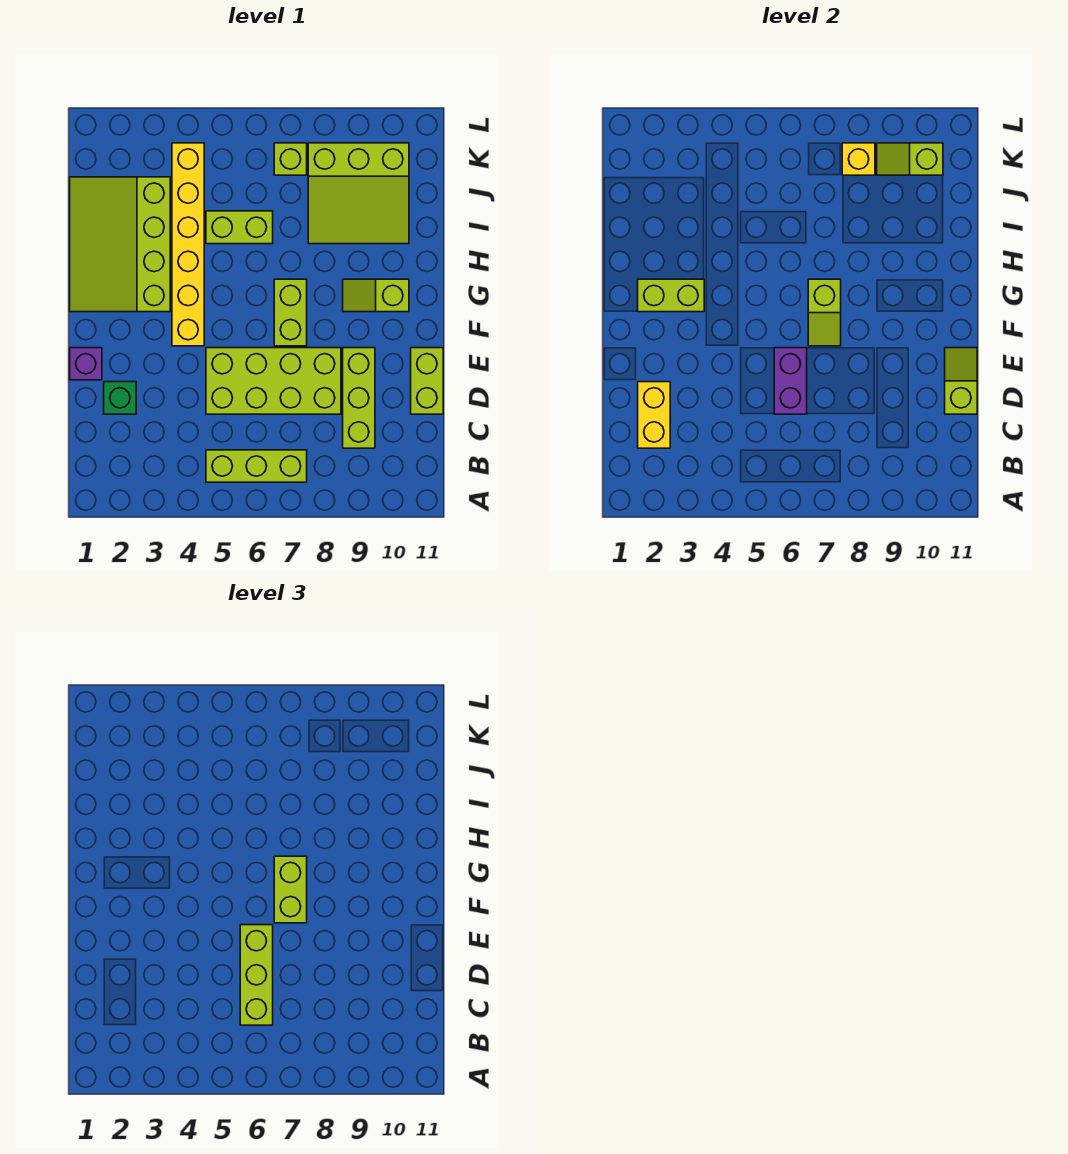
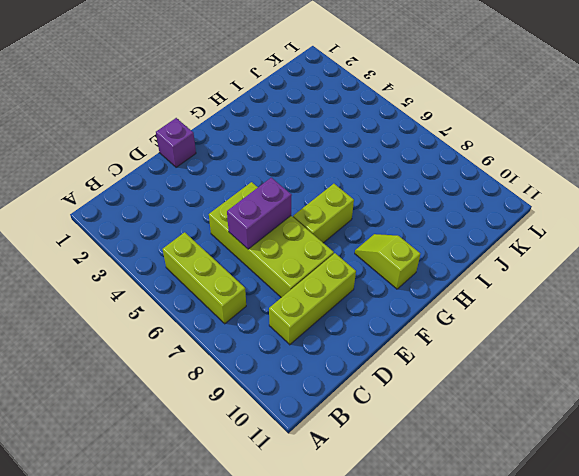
none -> green 1x1 brick [104,382,136,414]
none -> lime 1x2 brick [411,348,443,414]
none -> yellow 1x6 brick [172,143,204,346]

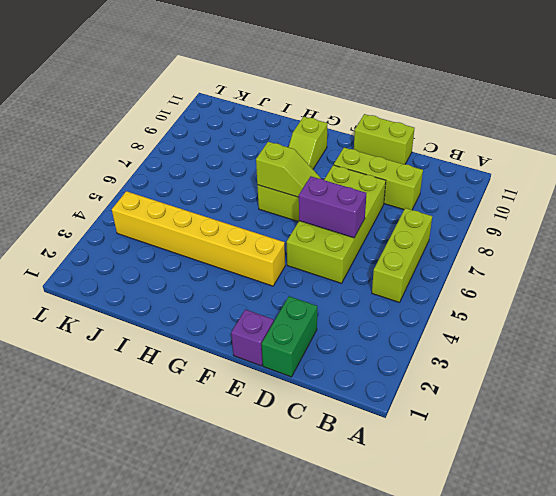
green 1x2 brick [262,296,317,377] -> green 1x1 brick [104,382,136,414]
none -> lime 3x4 slope [70,177,170,312]
none -> lime 1x2 brick [206,211,273,244]
none -> lime 3x3 slope [308,143,409,244]

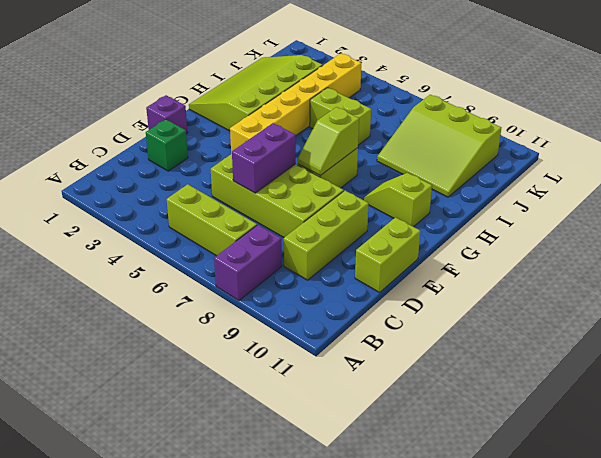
purple 1x2 brick [214,225,282,300] -> none
none -> lime 1x1 brick [274,143,307,175]
none -> yellow 1x2 brick [638,382,670,448]
none -> lime 1x2 slope [945,348,977,414]

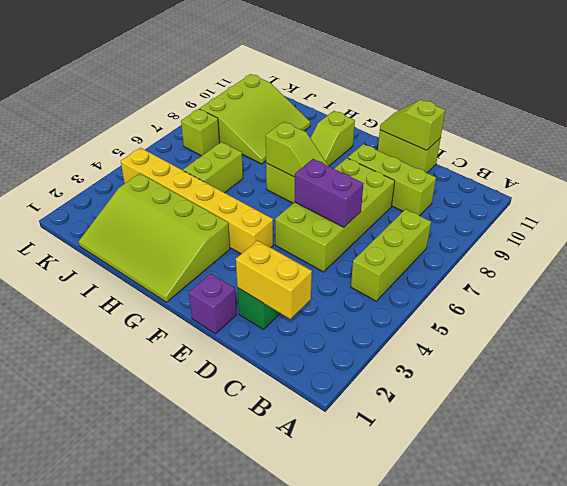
none -> lime 1x2 brick [638,279,704,312]
none -> yellow 1x1 brick [842,143,875,175]
none -> lime 1x2 slope [877,143,943,175]

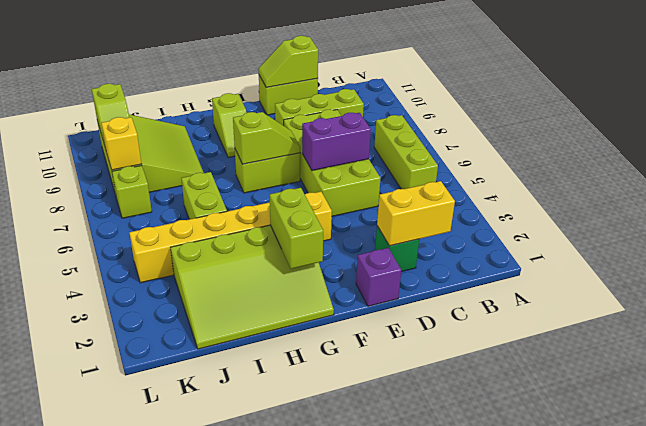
none -> lime 1x3 brick [240,925,273,1025]
none -> lime 1x2 brick [274,856,307,923]

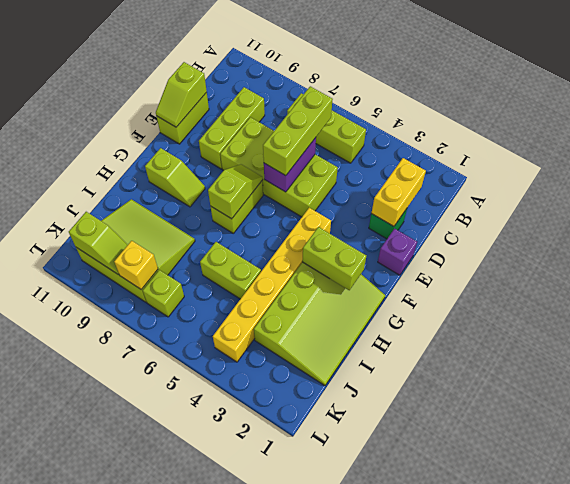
none -> lime 1x2 brick [274,856,307,923]

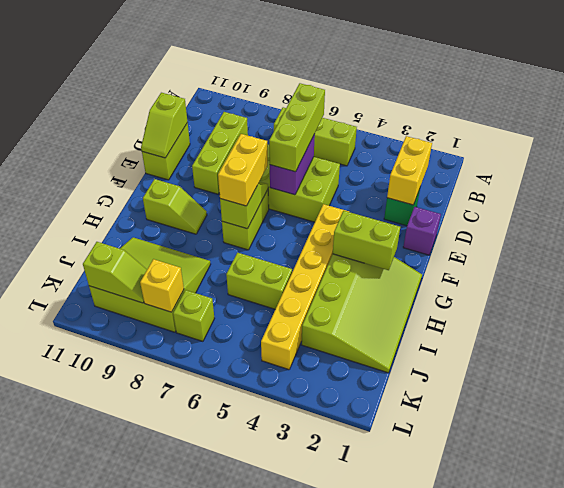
yellow 1x2 brick [218,134,268,206] -> lime 1x2 brick [274,856,307,923]

